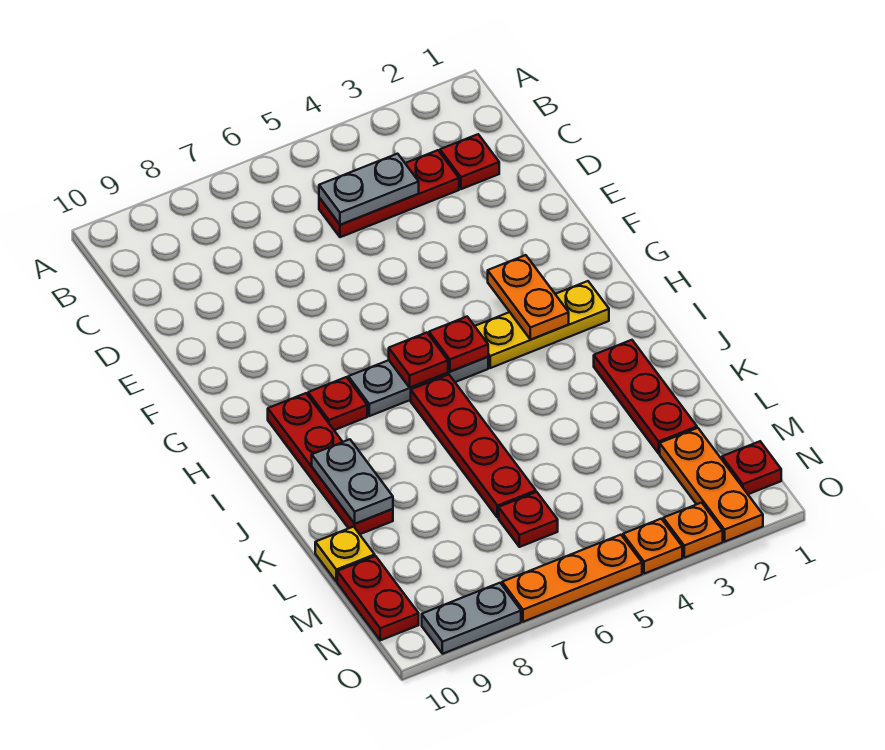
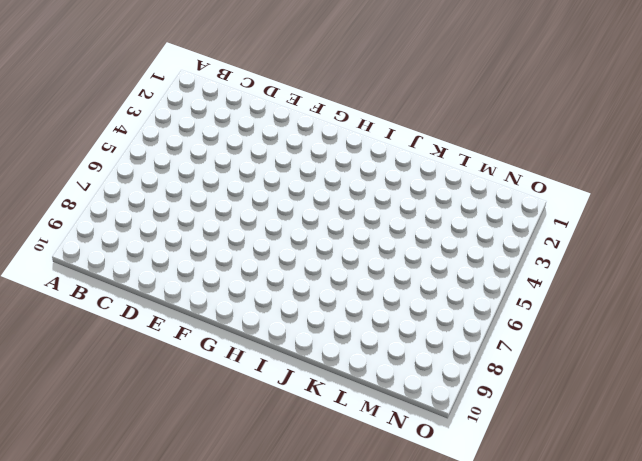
none -> red 1x1 plate [440,134,499,189]
none -> red 1x3 plate [319,150,459,237]
none -> yellow 1x3 plate [475,281,609,368]

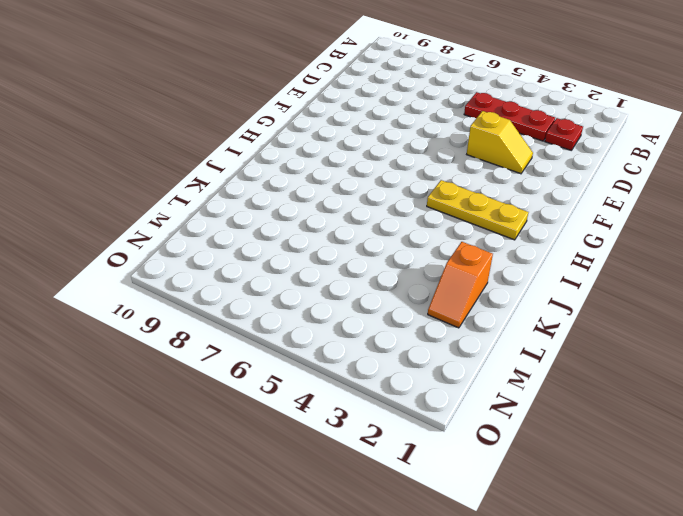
yellow 1x2 slope [467,111,533,174] -> none
orange 1x2 slope [428,242,493,328] -> red 1x3 plate [594,340,697,453]
none -> grey 1x3 plate [348,357,488,416]
none -> red 1x1 plate [308,377,367,430]
none -> red 1x4 plate [268,393,393,534]

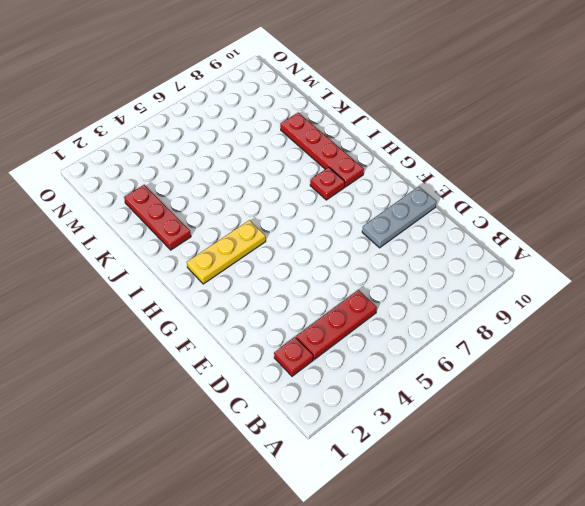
grey 1x3 plate [362,187,436,248] -> grey 1x3 plate moved to [348,357,488,416]
none -> red 1x4 plate [411,375,536,518]
none -> yellow 1x1 plate [315,527,375,582]
none -> orange 1x3 plate [660,428,763,542]

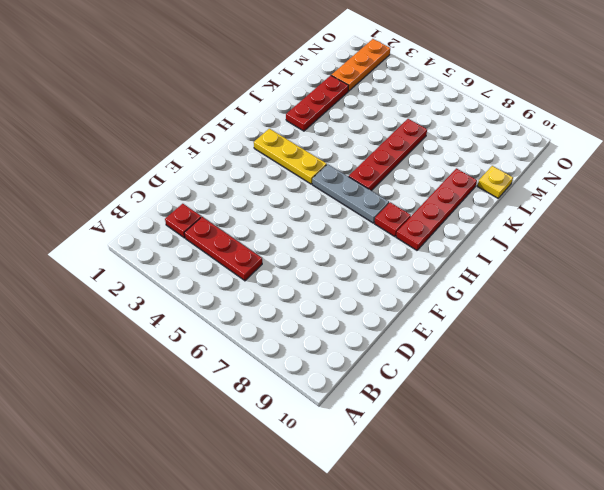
none -> red 1x1 plate [499,492,558,547]
none -> red 1x2 plate [337,556,419,640]
none -> red 1x1 plate [722,441,781,494]

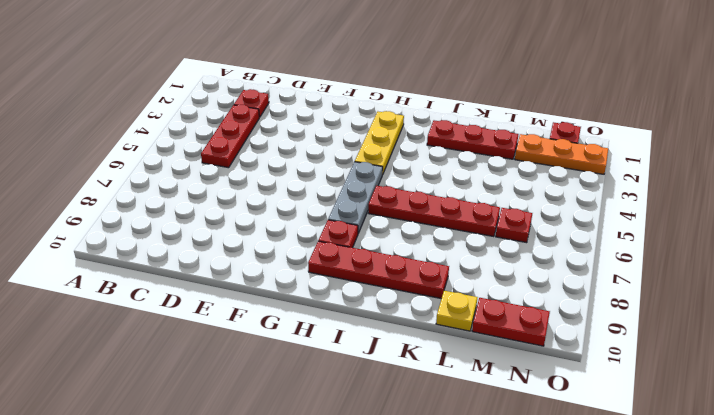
none -> orange 1x1 plate [663,503,723,558]
none -> orange 1x1 plate [623,519,682,574]
none -> orange 1x3 plate [502,535,642,622]

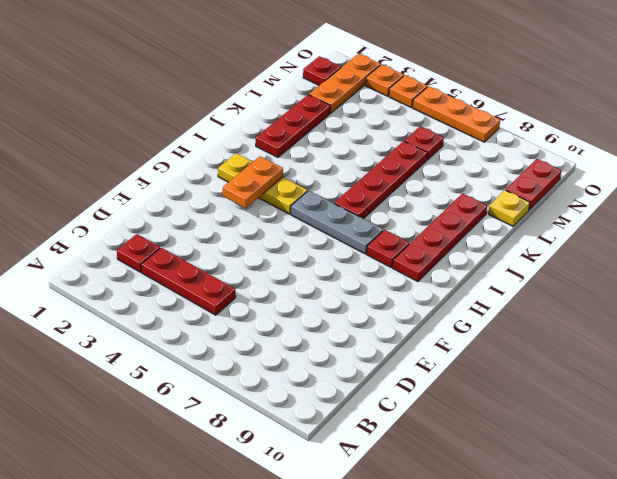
none -> grey 1x2 plate [422,583,521,654]
none -> grey 1x2 plate [319,154,419,225]
none -> red 1x1 plate [429,317,488,372]

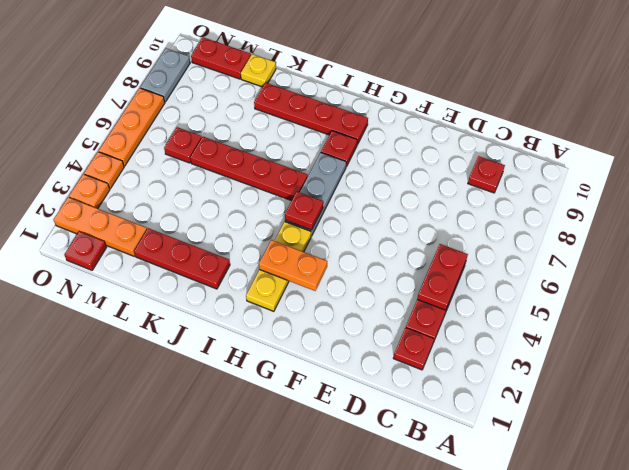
red 1x2 plate [417,244,468,310] -> grey 1x2 plate [319,154,419,225]
red 1x1 plate [468,156,505,193] -> red 1x1 plate moved to [389,333,448,388]
none -> grey 1x2 plate [312,439,393,524]

